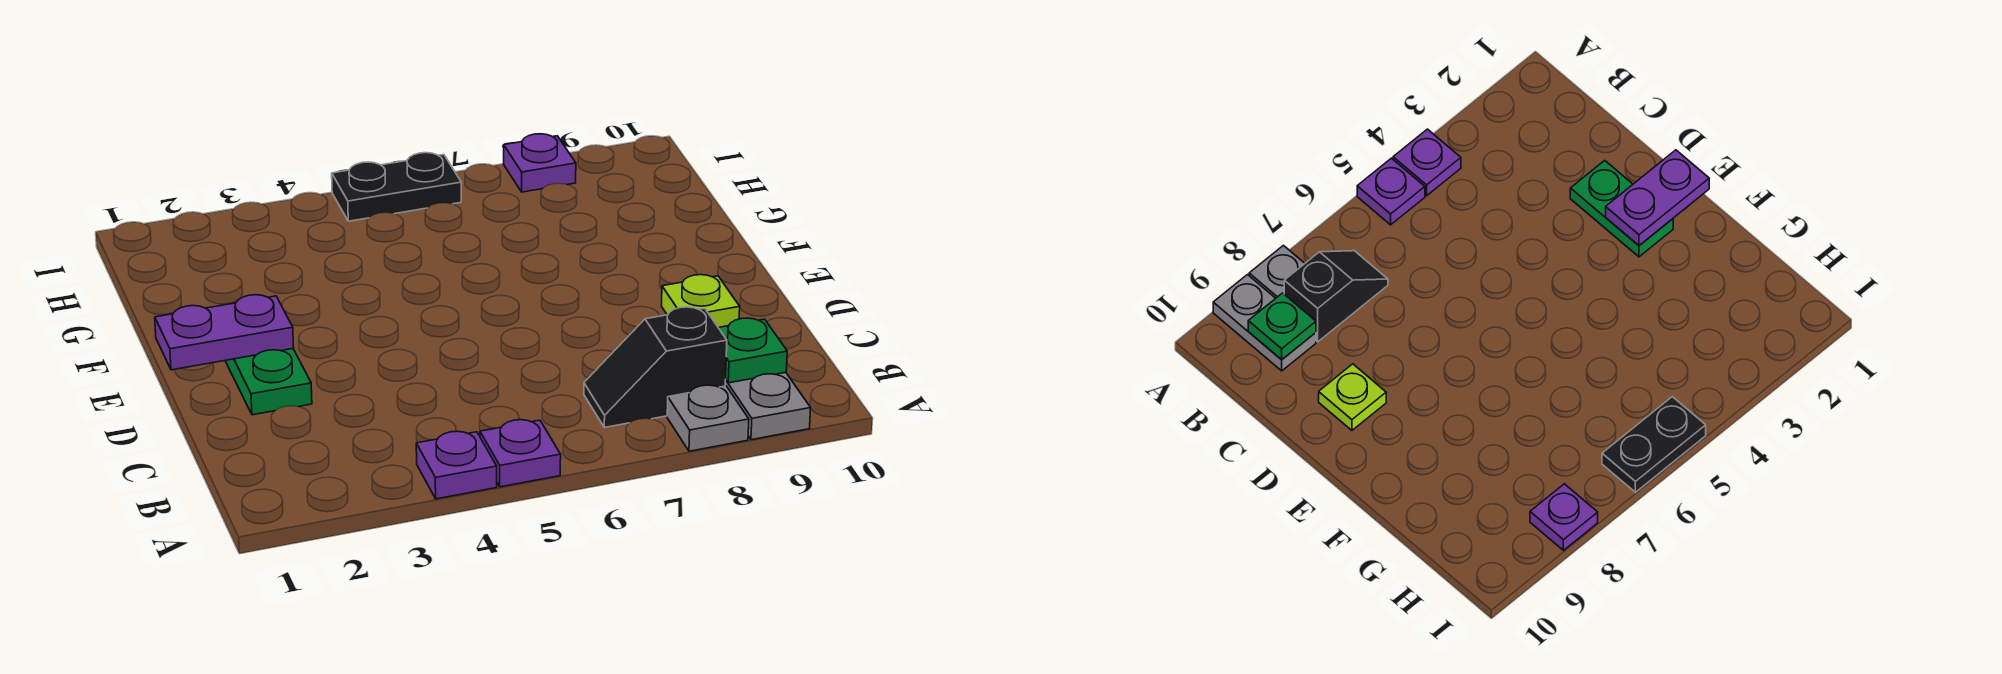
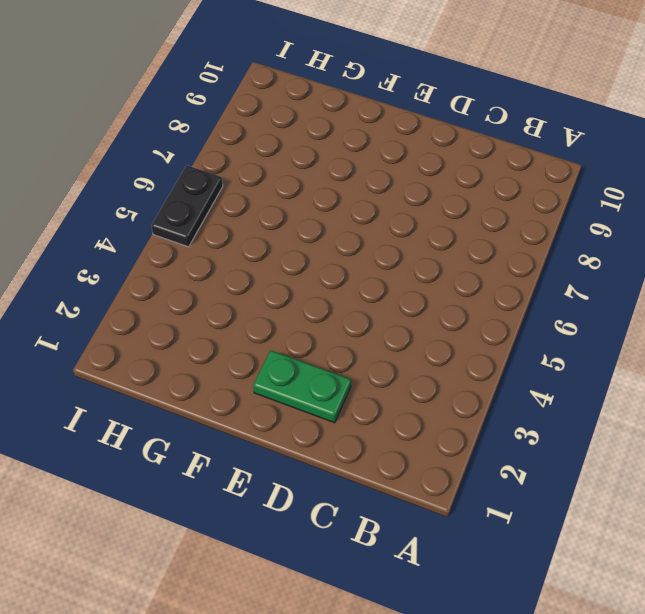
none -> purple 1x1 plate [416,431,497,499]
none -> purple 1x1 plate [480,420,561,487]

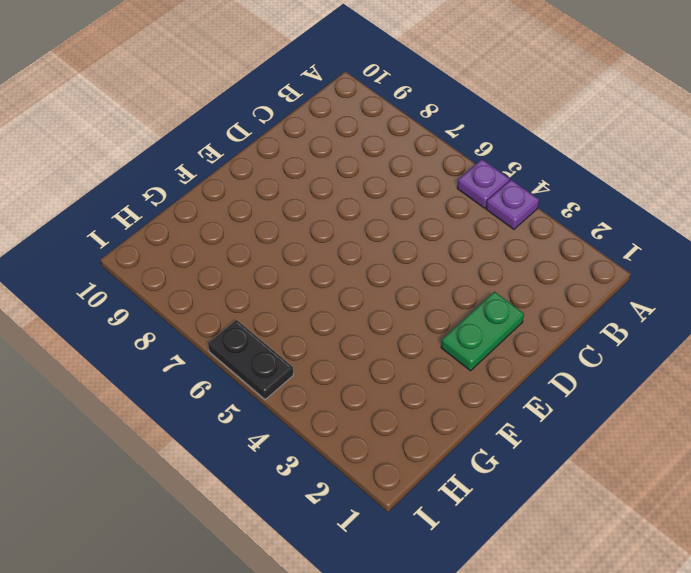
none -> grey 1x1 plate [667,385,749,451]
none -> grey 1x2 plate [725,372,811,440]

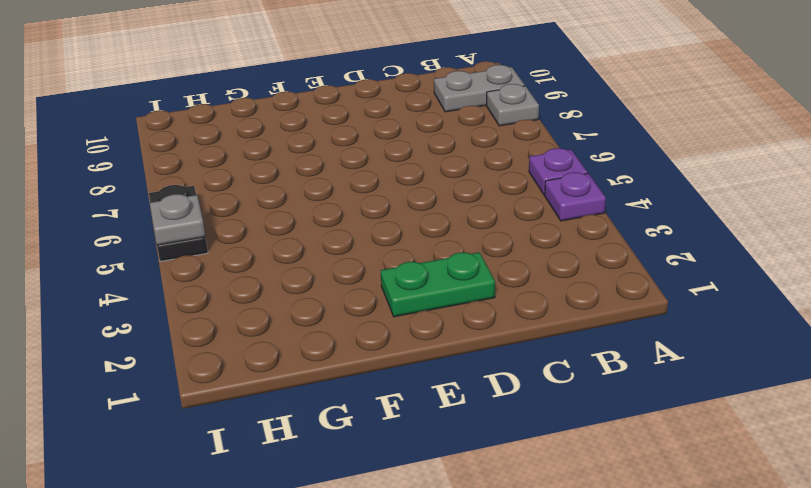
grey 1x1 plate [150,194,206,245] -> none
none -> black 1x2 slope [584,307,727,428]
none -> lime 1x1 plate [662,275,740,328]

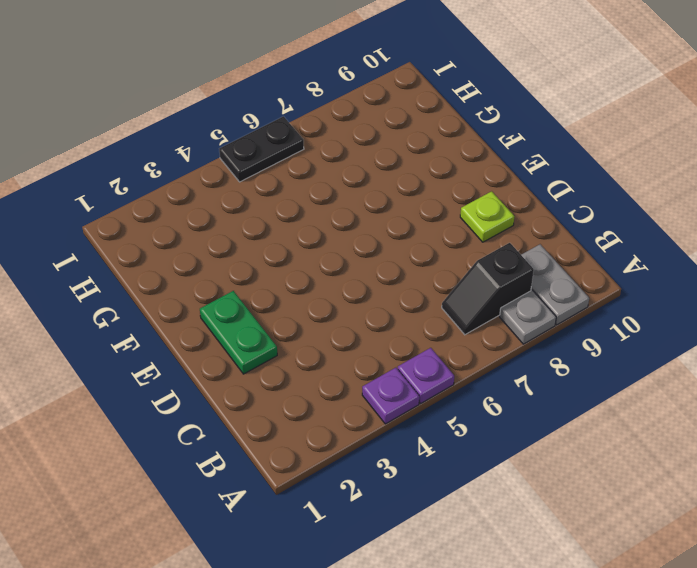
none -> purple 1x1 plate [504,134,576,192]
none -> green 1x1 plate [719,318,787,383]

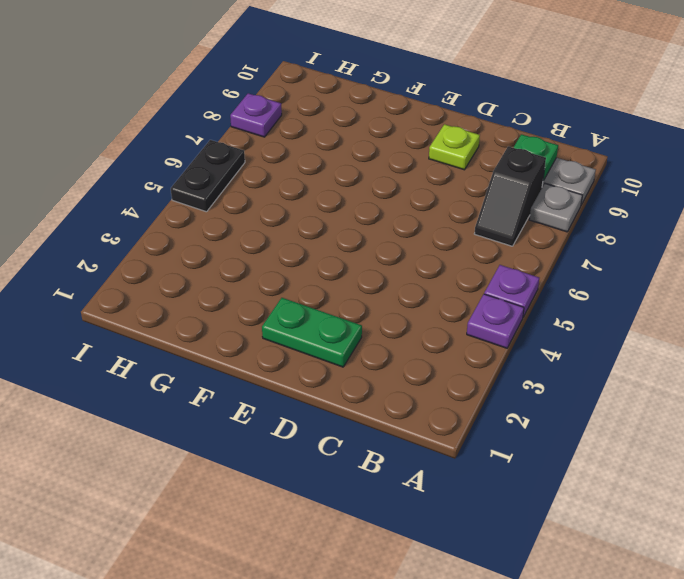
none -> purple 1x2 plate [155,295,294,370]

